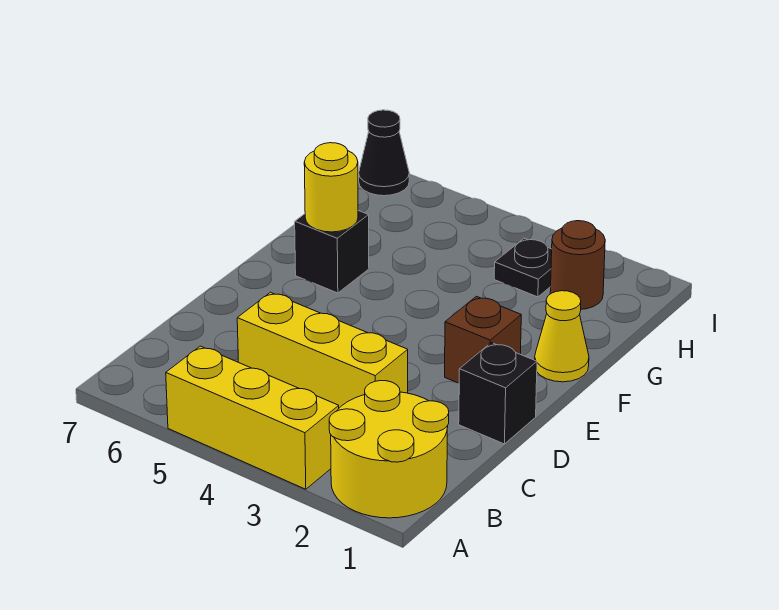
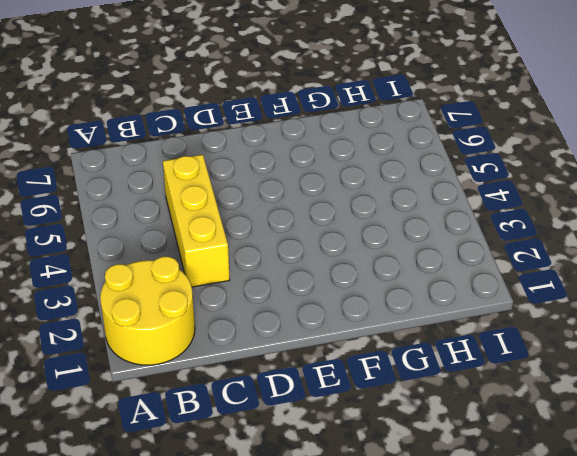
none -> yellow 1x3 brick [166,346,339,489]
none -> black 1x1 brick [459,343,537,444]

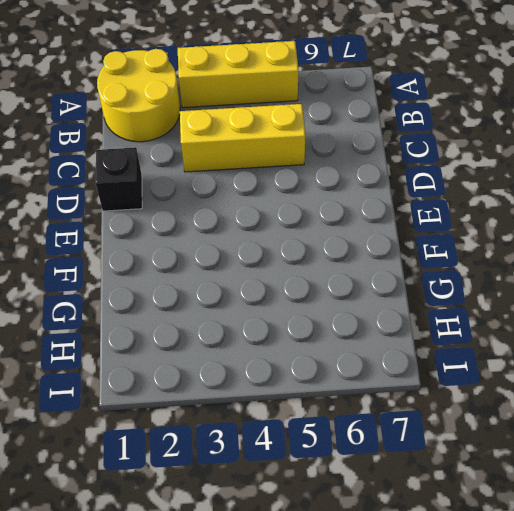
none -> brown 1x1 brick [445,296,521,383]
none -> yellow 1x1 cone [535,291,589,382]

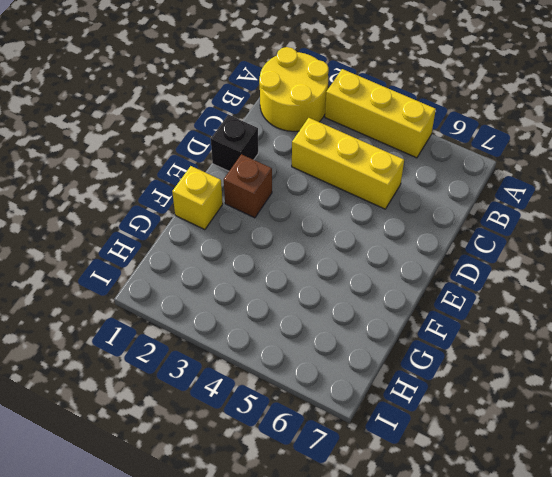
yellow 1x1 brick [172,166,223,230] -> yellow 1x1 cone [535,291,589,382]
none -> black 1x1 brick [295,211,369,293]
none -> brown 1x1 round brick [550,221,605,309]

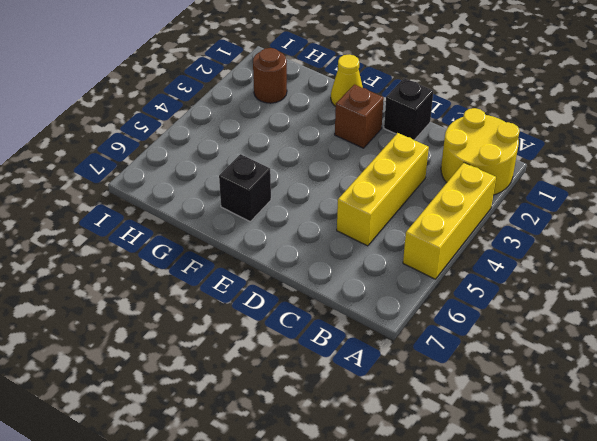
none -> black 1x1 plate [494,238,552,297]
none -> black 1x1 cone [359,110,409,196]

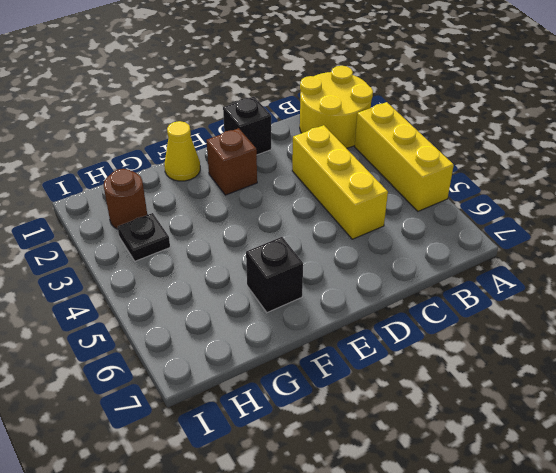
none -> black 1x1 cone [359,110,409,196]
none -> yellow 1x1 round brick [304,143,358,232]

